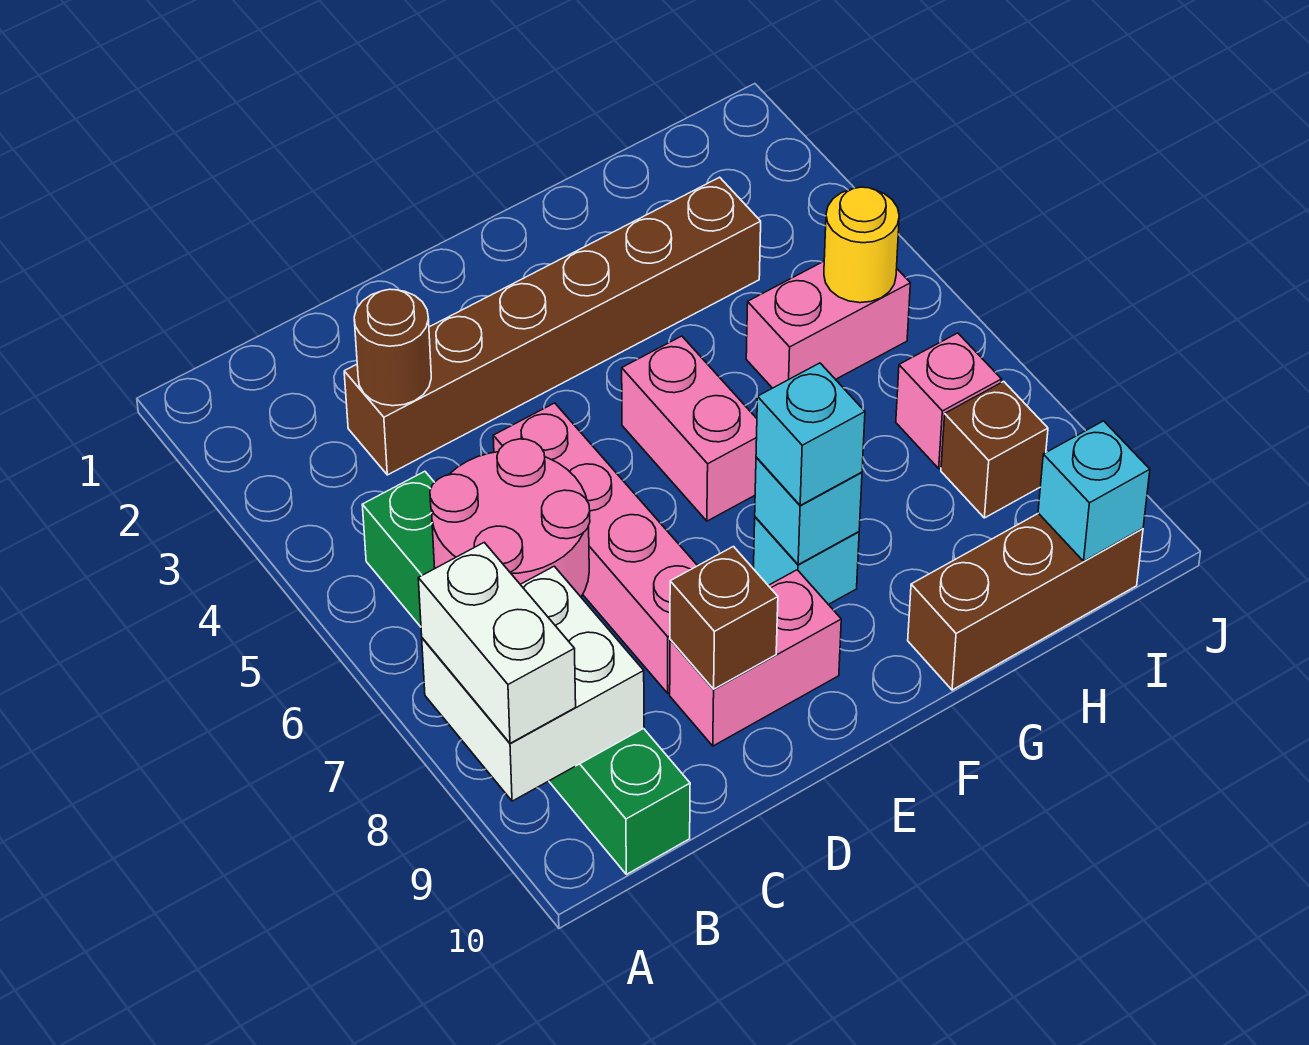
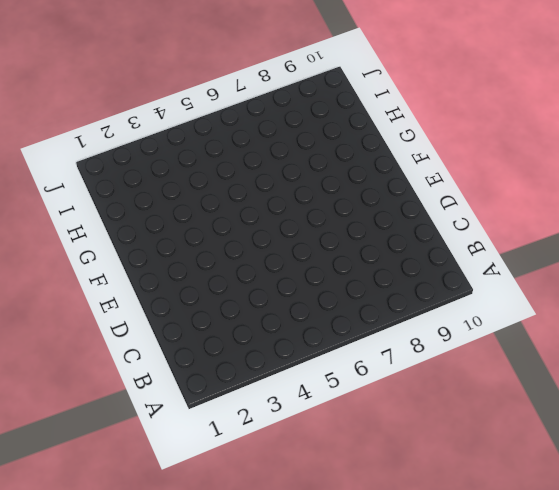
none -> green 1x6 brick [362,471,690,874]
none -> brown 1x6 brick [344,177,761,475]
none -> pink 1x4 brick [493,403,697,693]

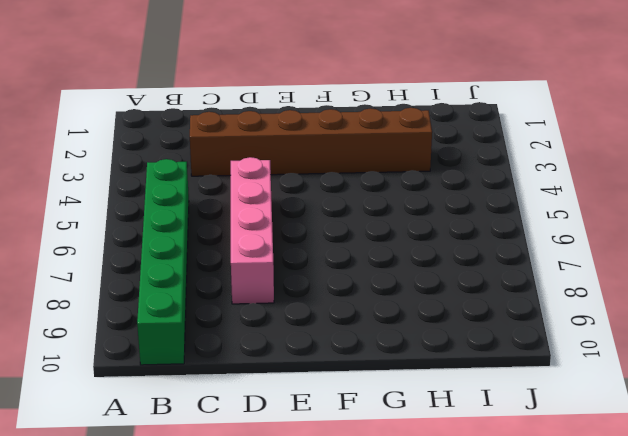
none -> pink 1x2 brick [670,570,841,746]
none -> pink 1x2 brick [622,336,757,521]
none -> cyan 1x1 brick [754,517,859,605]

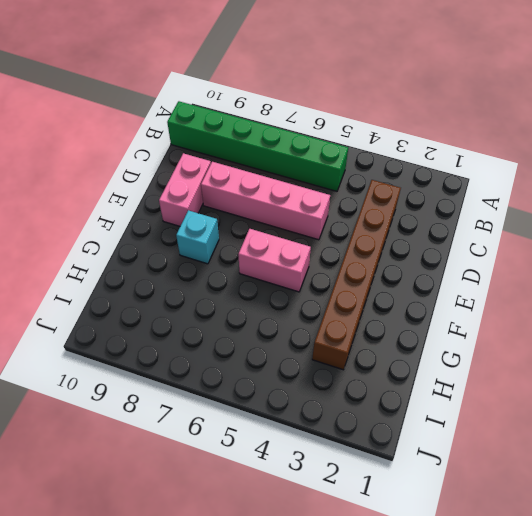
none -> brown 1x3 brick [908,513,1143,690]
none -> pink 1x2 brick [746,261,910,388]
none -> pink 1x1 brick [896,333,1002,468]

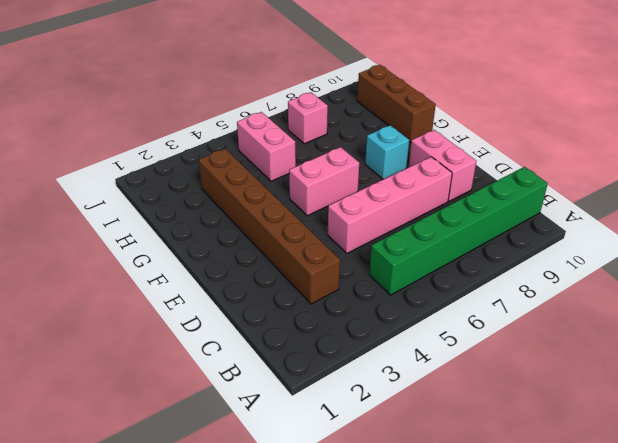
none -> brown 1x1 brick [941,381,1048,518]
none -> white 2x2 brick [422,566,644,801]
none -> pink 2x2 round brick [430,439,590,597]

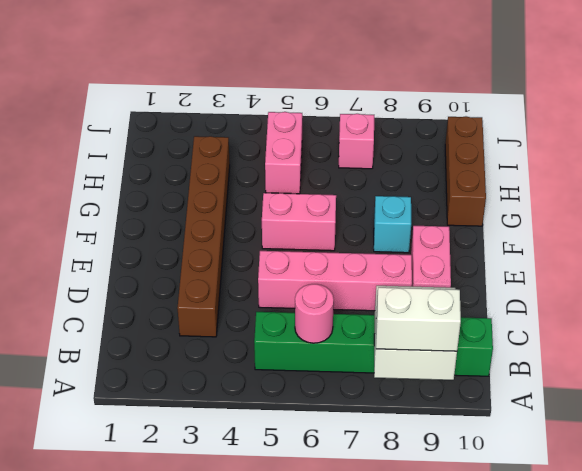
pink 1x1 round brick [295,284,334,343] -> pink 2x2 round brick [430,439,590,597]
none -> brown 1x1 brick [941,381,1048,518]
none -> brown 1x1 round brick [354,289,431,406]
none -> brown 1x1 brick [670,547,778,689]

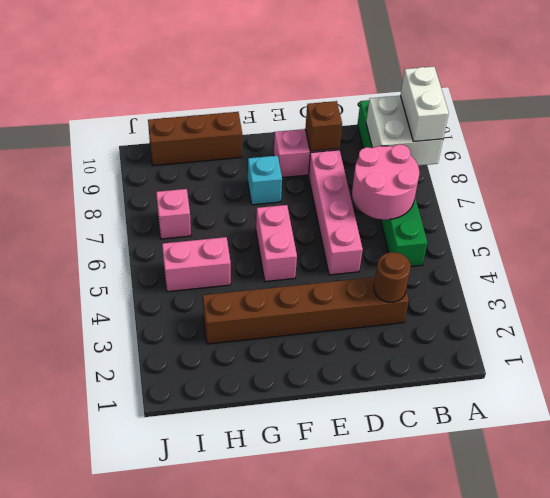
none -> brown 1x1 brick [941,381,1048,518]
none -> cyan 1x1 brick [755,457,862,564]
none -> yellow 1x1 round brick [824,187,899,303]

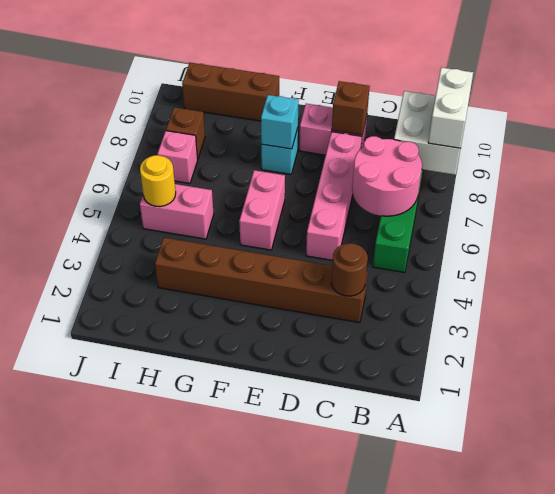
none -> cyan 1x1 brick [1038,421,1150,561]
none -> cyan 1x1 brick [756,363,865,505]

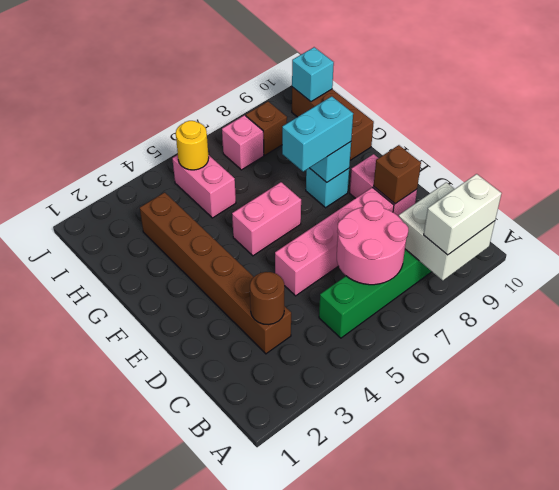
cyan 1x2 brick [282,96,353,172] -> cyan 1x1 brick [756,363,865,505]

